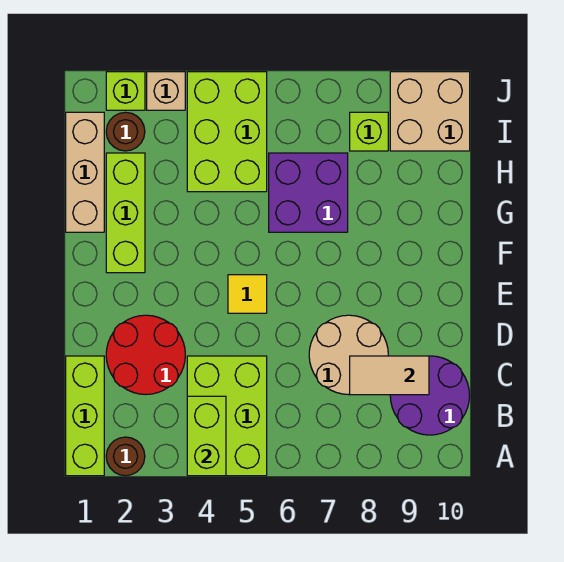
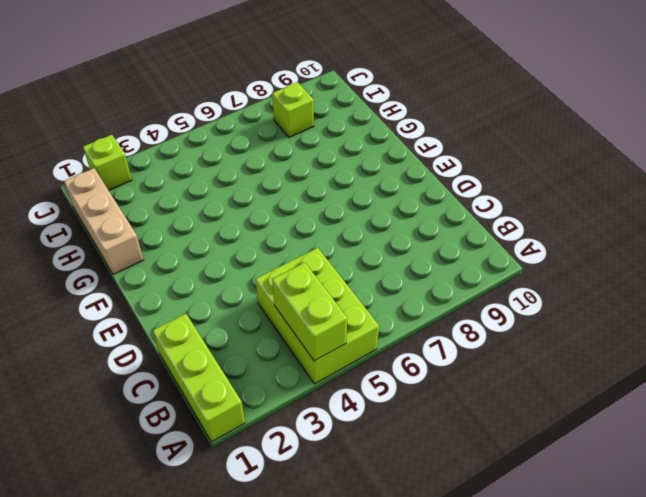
none -> brown 1x1 round brick [106,437,145,476]
none -> purple 2x2 round brick [390,356,470,435]
none -> red 2x2 round brick [106,315,185,395]

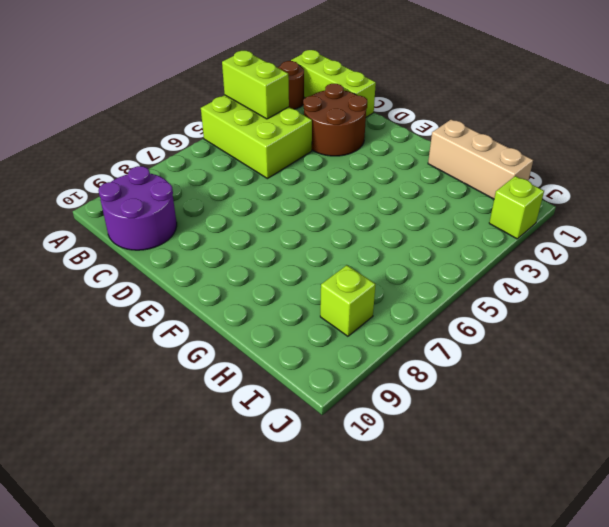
brown 2x2 round brick [303,84,367,156] -> red 2x2 round brick [106,315,185,395]
none -> tan 2x2 round brick [309,315,388,395]
none -> yellow 1x1 tile [228,275,267,313]
none -> lime 1x3 brick [106,153,145,273]

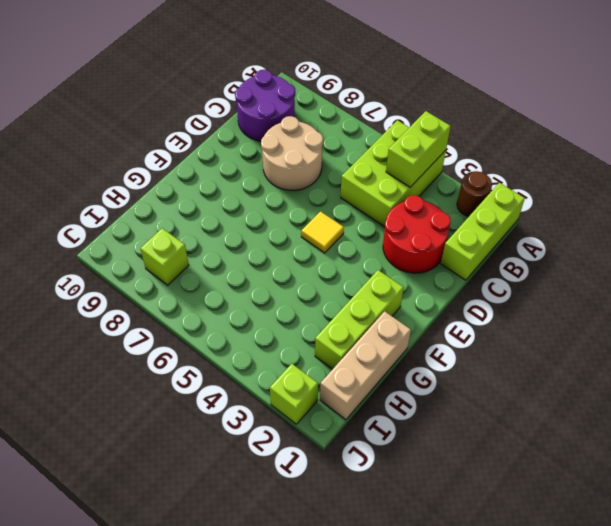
none -> purple 2x2 brick [269,153,348,232]
none -> lime 2x3 brick [187,72,267,192]
none -> brown 1x1 round brick [106,112,145,151]

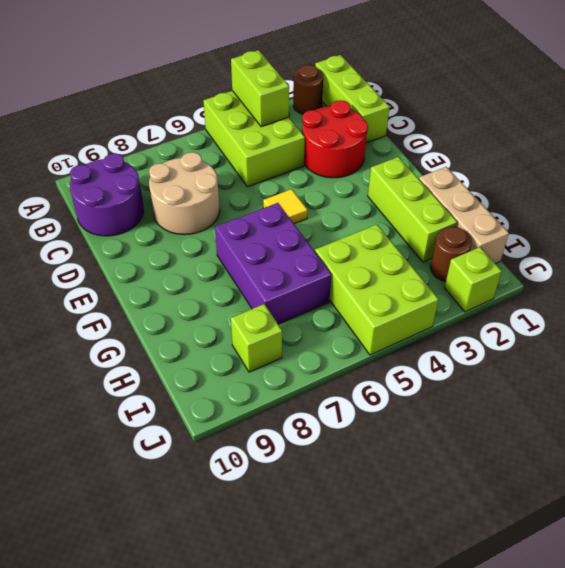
purple 2x3 brick [215,203,331,324] -> purple 2x2 brick [269,153,348,232]
none -> tan 2x2 brick [390,72,470,151]
none -> tan 1x1 brick [147,72,185,110]
none -> tan 1x2 tile [350,356,429,395]

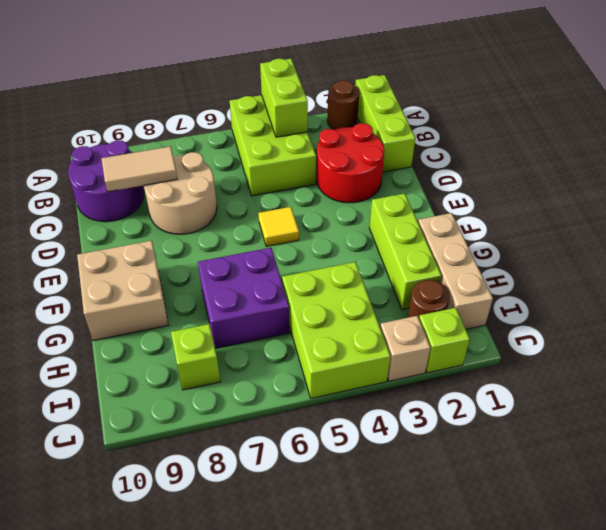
tan 2x2 brick [77,241,168,341] -> tan 2x2 brick moved to [390,72,470,151]

